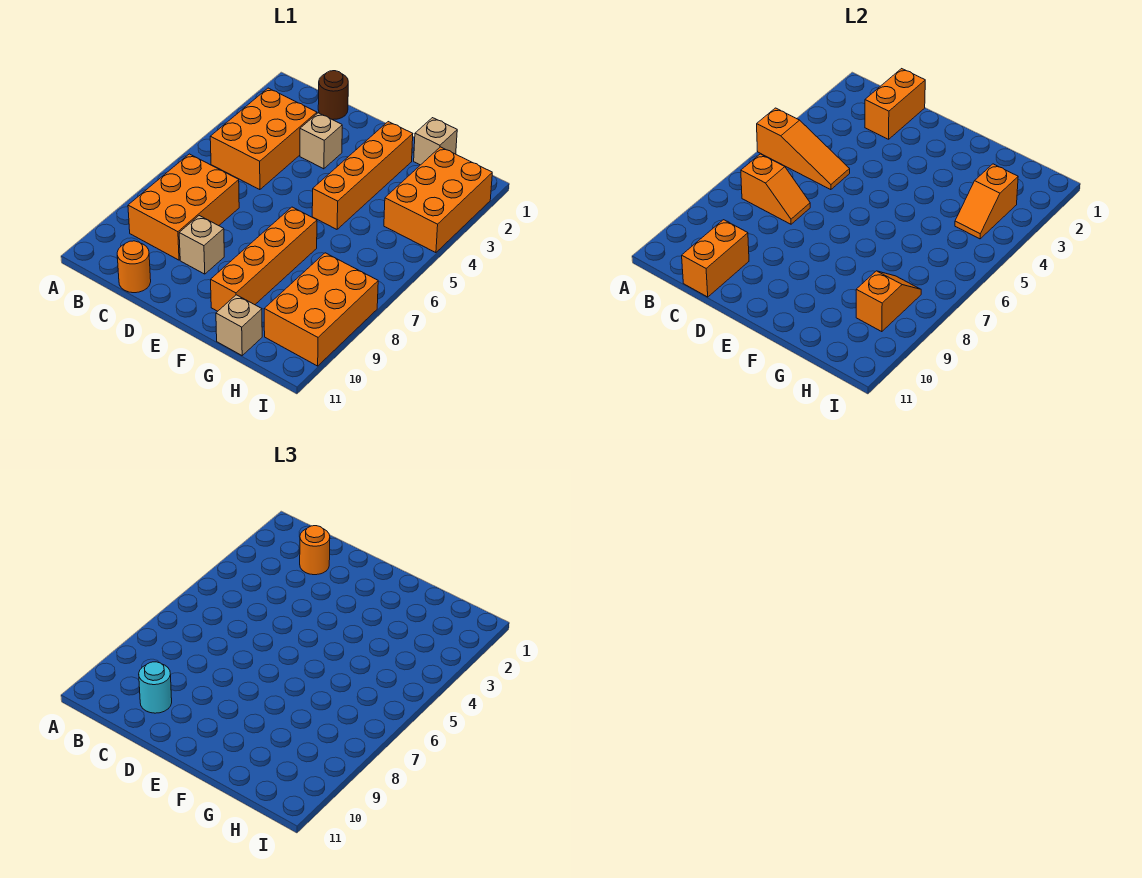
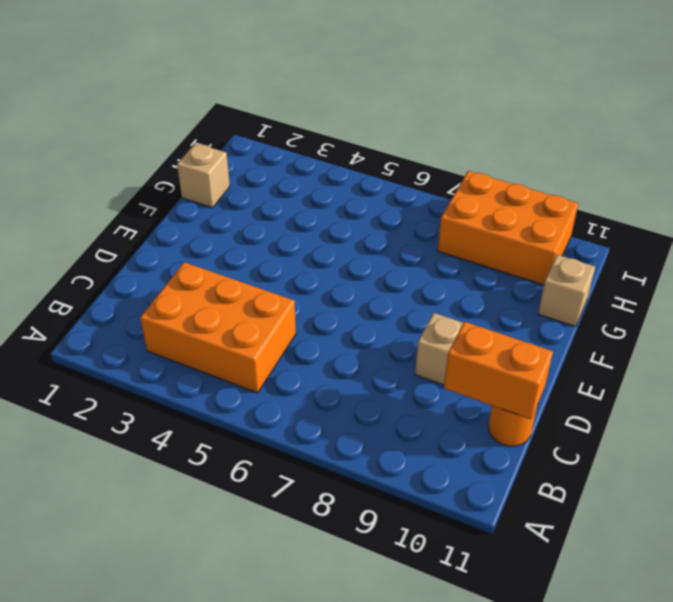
none -> orange 2x3 brick [128,154,239,260]
none -> brown 1x1 round brick [318,71,348,120]
none -> tan 1x1 brick [300,113,342,169]

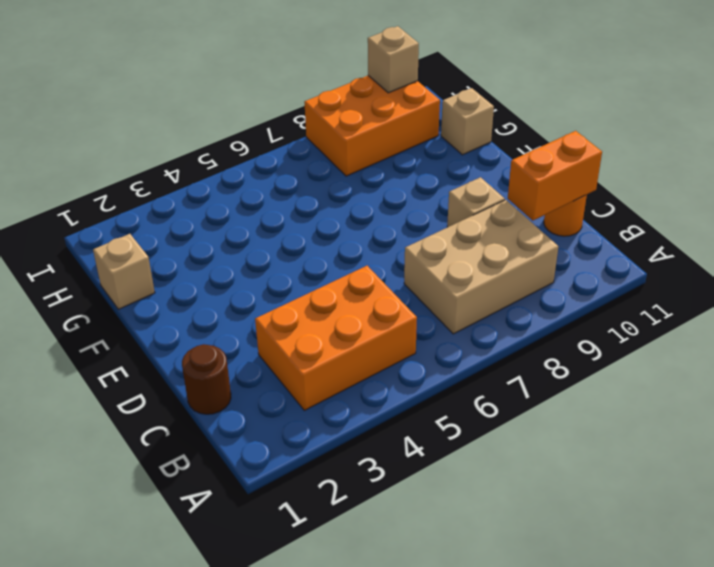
tan 2x3 brick [404,200,558,334] -> orange 2x3 brick [128,154,239,260]
tan 1x1 brick [368,26,419,93] -> tan 1x1 brick moved to [300,113,342,169]
none -> orange 1x4 brick [312,122,413,229]
none -> orange 1x4 brick [211,207,317,311]
none -> orange 2x3 brick [384,147,493,253]

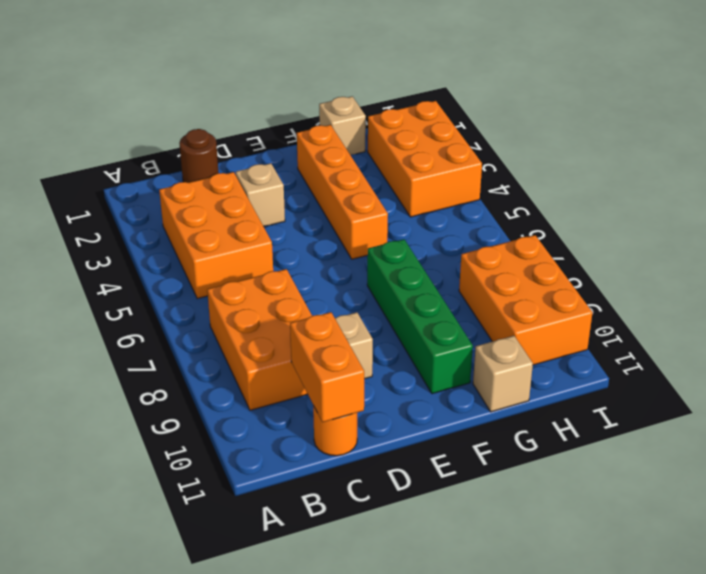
green 1x4 brick [367,239,473,394] -> orange 1x4 brick [211,207,317,311]
none -> orange 1x3 slope [757,108,850,190]
none -> orange 1x2 slope [741,154,810,224]
none -> orange 1x2 brick [865,69,925,139]

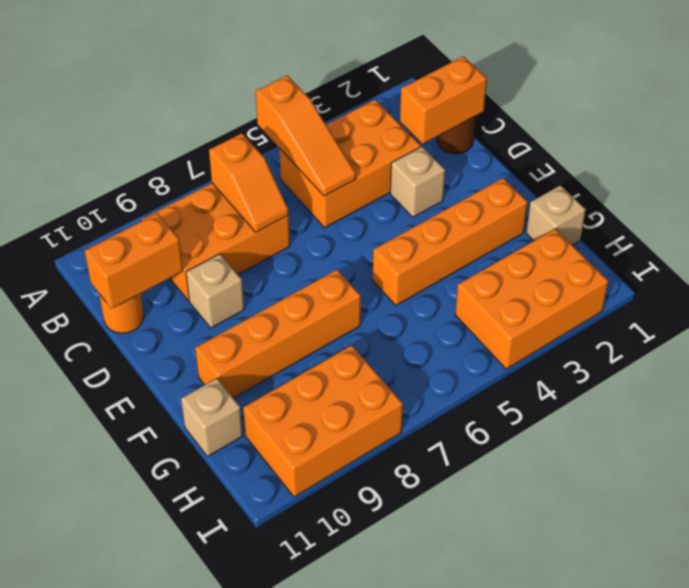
none -> orange 1x2 slope [955,164,1018,239]
none -> orange 1x2 slope [856,271,921,332]
none -> orange 1x1 round brick [300,526,330,575]

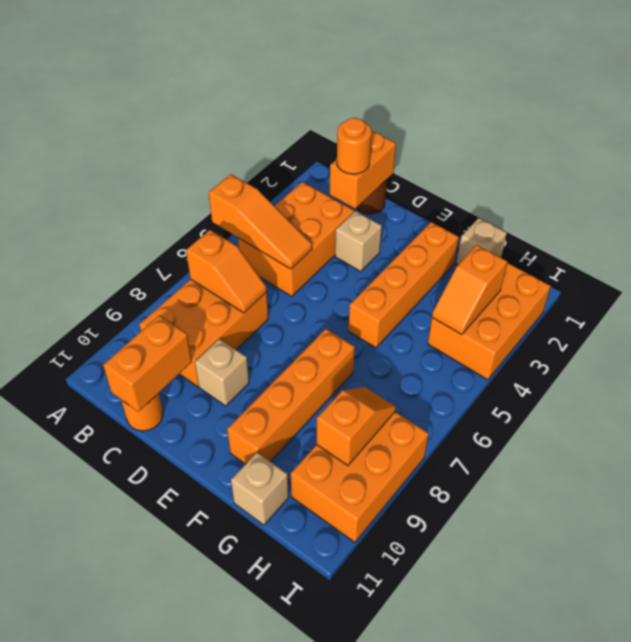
none -> cyan 1x1 round brick [139,662,172,713]

